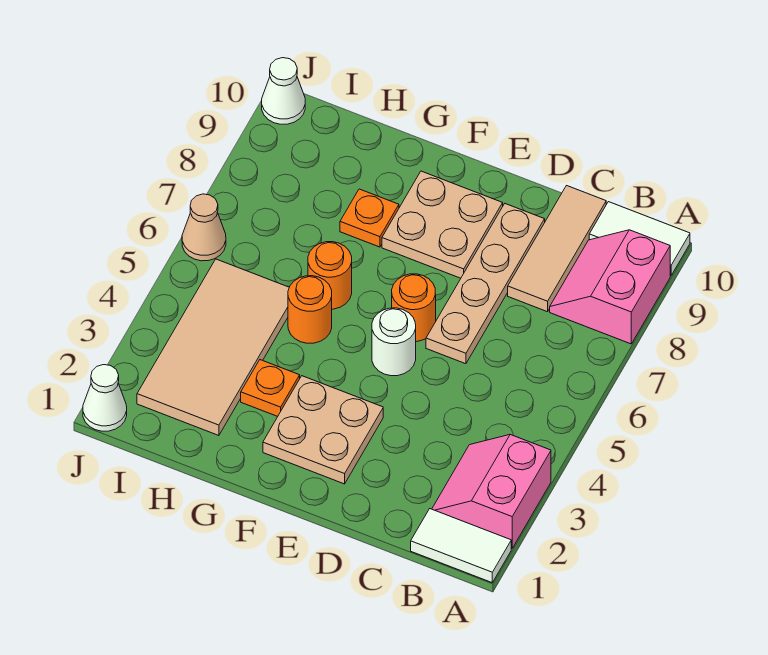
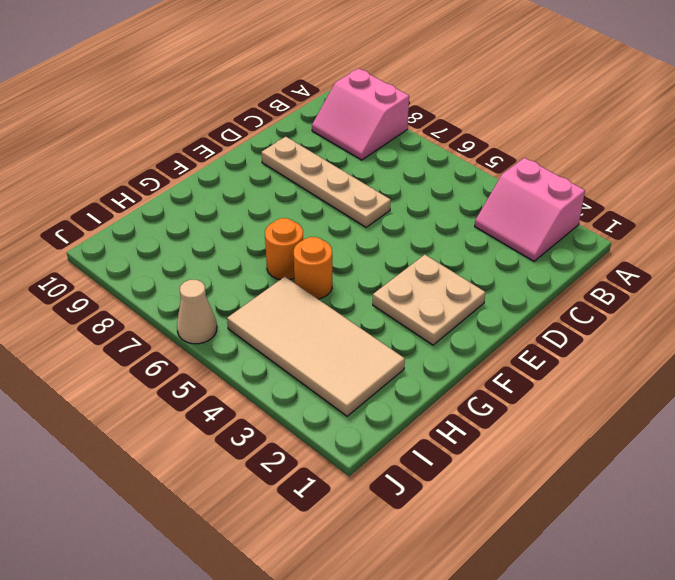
none -> white 1x2 tile [411,509,511,582]
none -> white 1x2 tile [589,202,690,276]
none -> tan 1x3 tile [508,186,606,312]

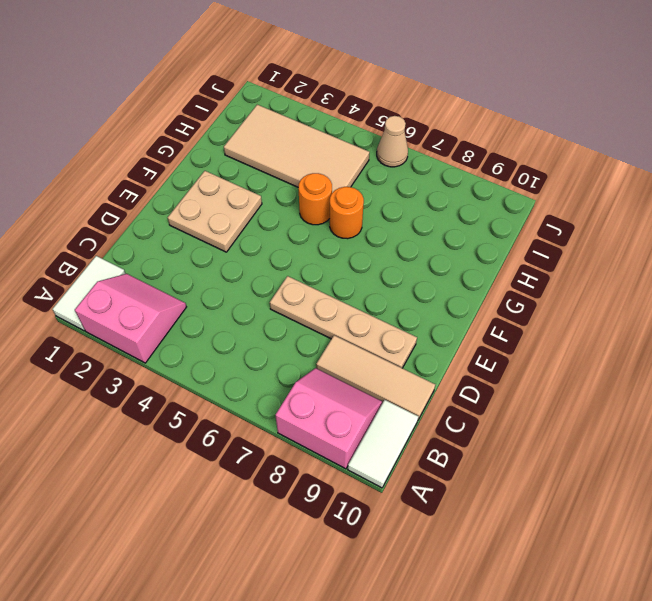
none -> white 1x1 round brick [372,308,416,376]
none -> orange 1x1 round brick [392,274,436,342]
none -> tan 2x2 plate [382,171,503,278]

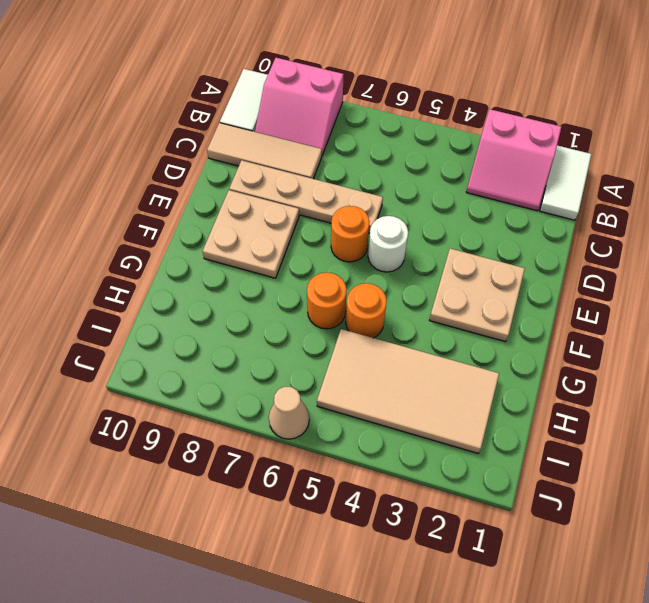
none -> orange 1x1 plate [241,360,300,416]
none -> orange 1x1 plate [340,189,399,247]
none -> white 1x1 cone [83,365,127,431]

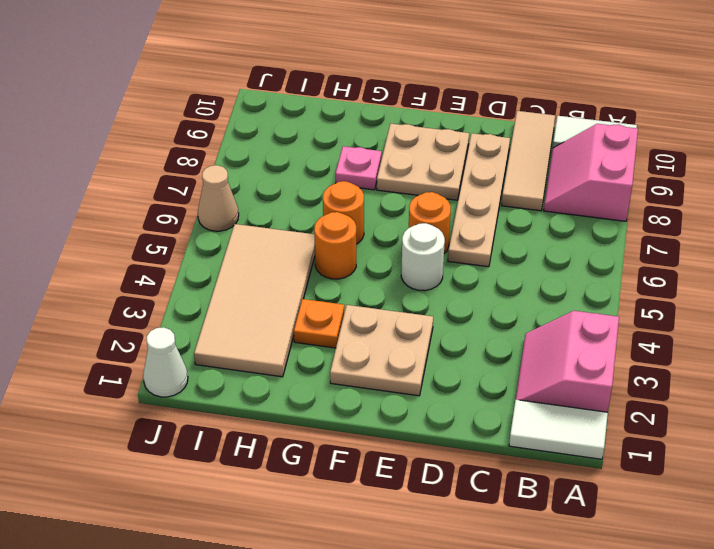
pink 1x1 plate [336,146,382,190] -> orange 1x1 plate [340,189,399,247]
none -> white 1x1 cone [262,58,305,124]

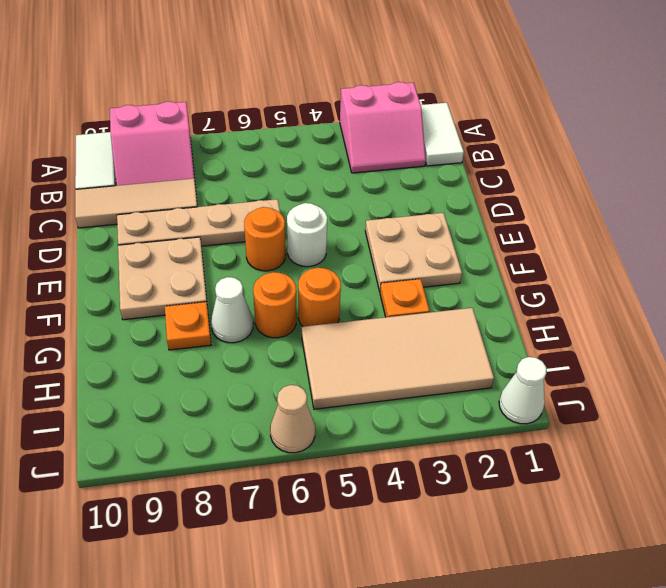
white 1x1 cone [211,277,253,343] -> white 1x1 cone moved to [262,58,305,124]

